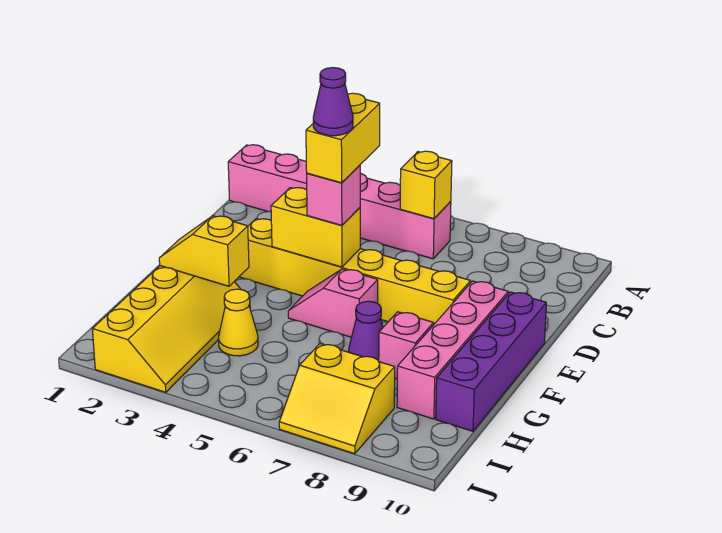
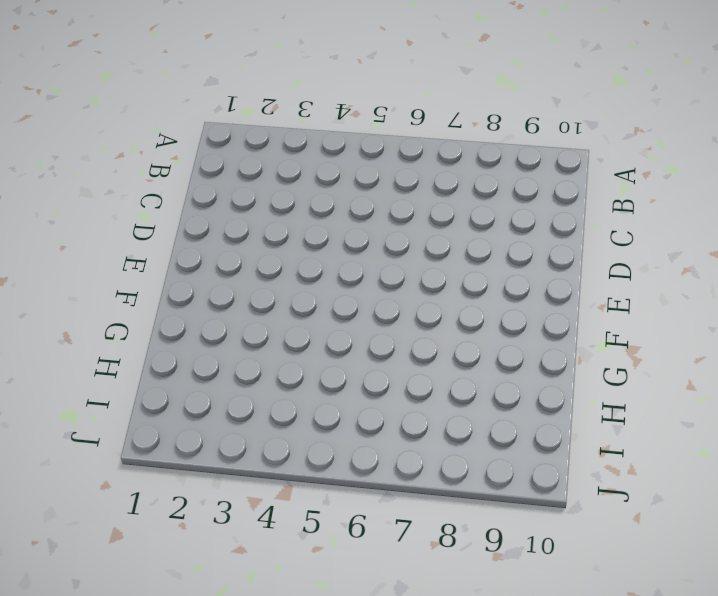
none -> pink 1x6 brick [228,145,451,259]
none -> yellow 1x6 brick [239,219,471,324]
none -> pink 1x4 brick [397,281,508,419]

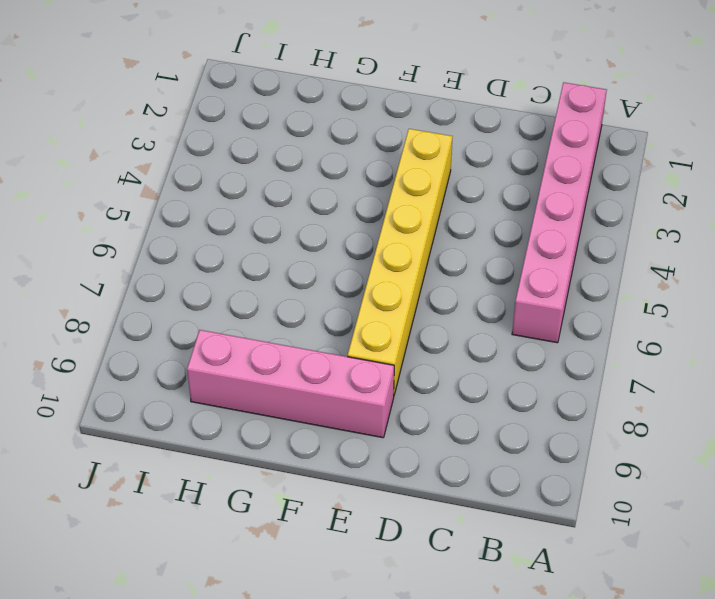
none -> purple 1x4 brick [436,292,546,431]
none -> pink 1x2 slope [288,269,378,337]
none -> yellow 2x4 slope [92,266,250,392]

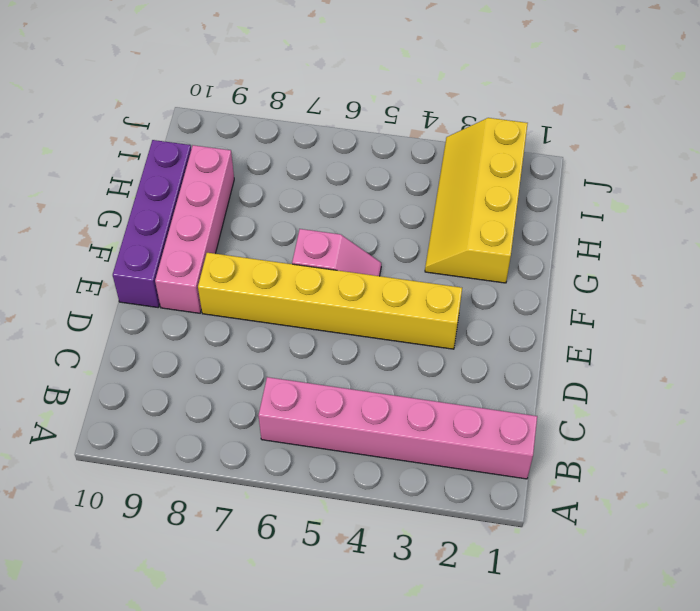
none -> purple 1x1 cone [349,301,383,361]
none -> pink 1x1 brick [379,312,434,379]
none -> yellow 1x1 cone [218,289,258,356]

